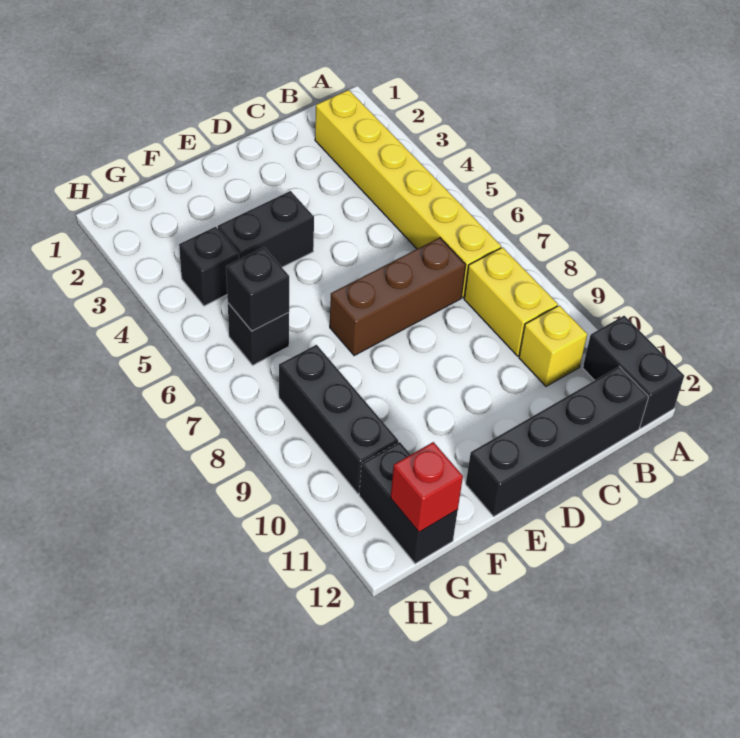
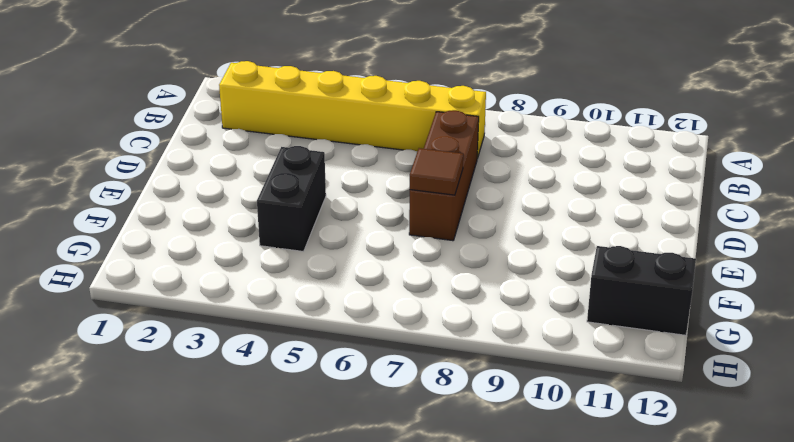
brown 1x1 tile [410,148,463,195] -> none
none -> black 1x2 brick [583,316,684,428]
none -> yellow 1x2 brick [464,247,558,356]
none -> yellow 1x1 brick [519,305,587,386]

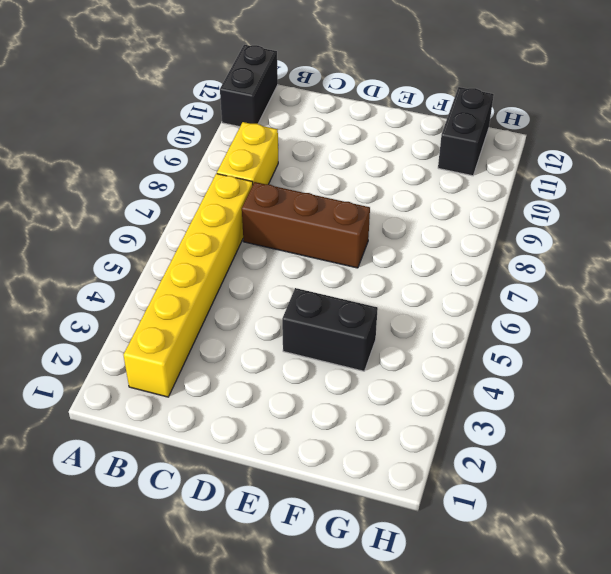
none -> yellow 1x1 brick [519,305,587,386]
none -> black 1x4 brick [466,367,649,516]
none -> black 1x1 brick [179,227,239,306]

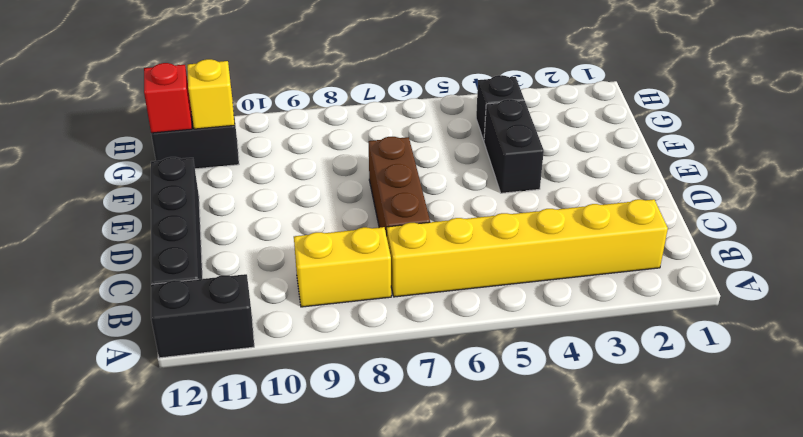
yellow 1x1 brick [187,59,235,129] -> yellow 1x1 brick moved to [519,305,587,386]
none -> black 1x1 brick [228,303,289,365]
none -> black 1x3 brick [279,345,398,494]
none -> black 1x1 brick [226,247,289,331]

